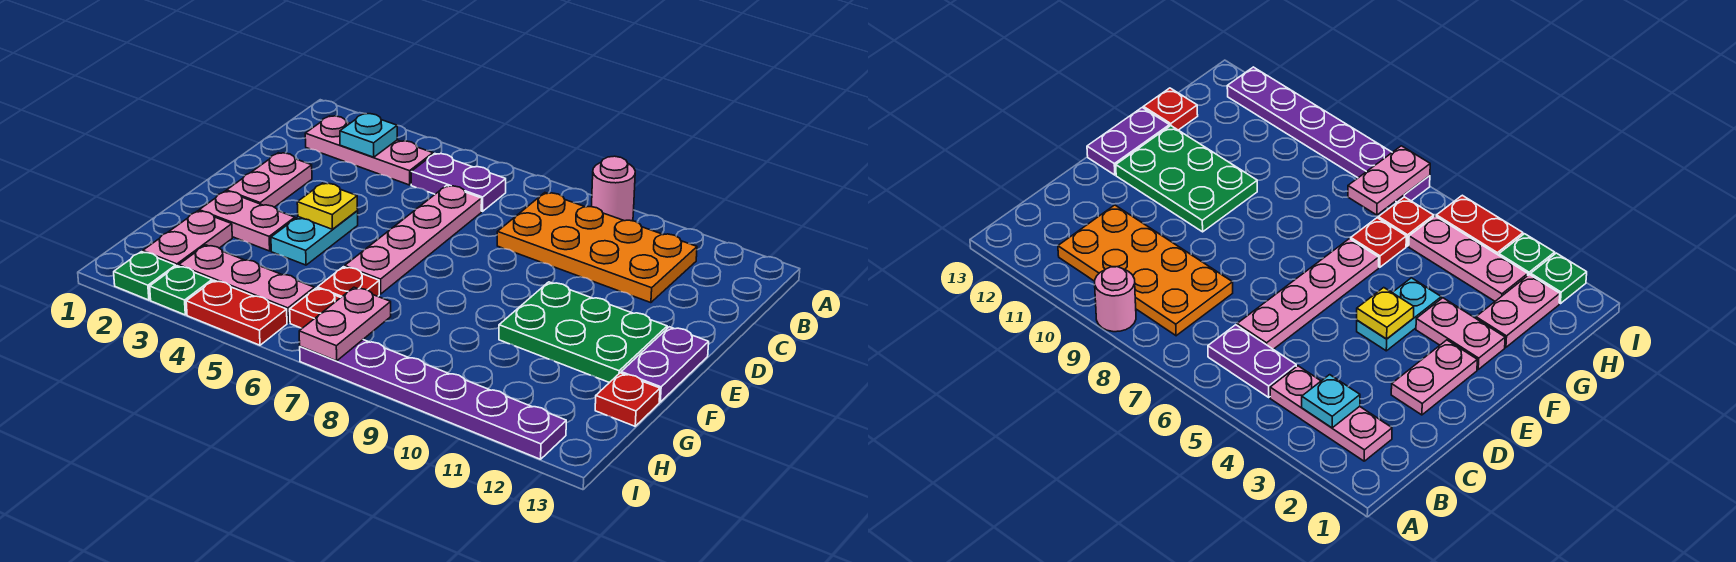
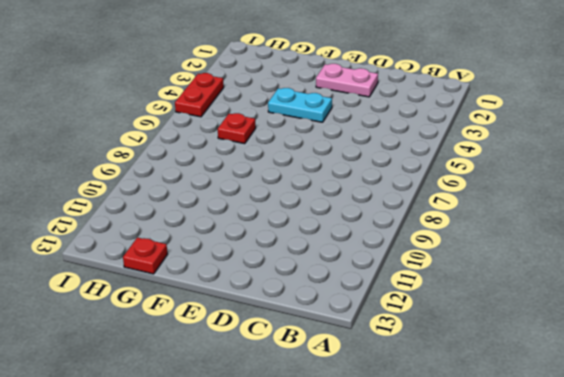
none -> pink 1x1 round brick [592,156,635,221]
none -> pink 1x3 plate [305,116,433,185]
none -> purple 1x2 plate [411,154,506,211]

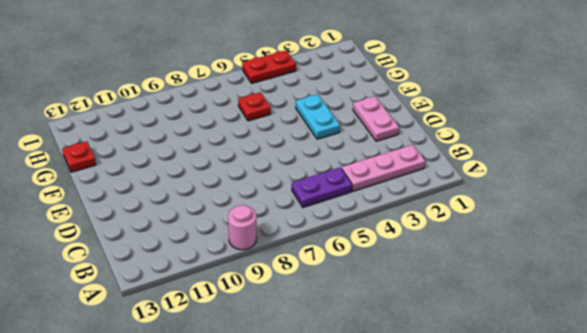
none -> orange 2x4 plate [497,193,697,303]
none -> pink 1x4 plate [345,186,482,294]
none -> green 2x3 plate [499,282,667,383]

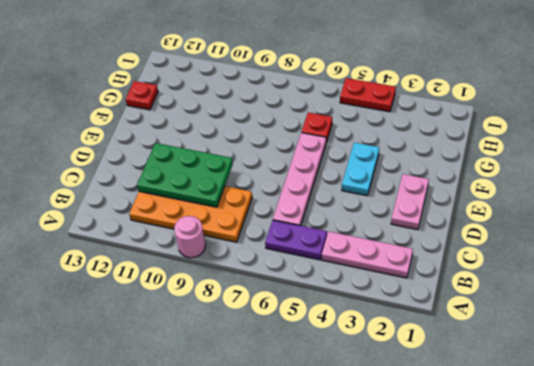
green 2x3 plate [137,143,233,207] -> green 2x3 plate moved to [499,282,667,383]
none -> purple 1x2 plate [621,327,709,402]
none -> pink 1x2 plate [199,191,295,251]
none -> pink 1x2 plate [143,211,232,266]

